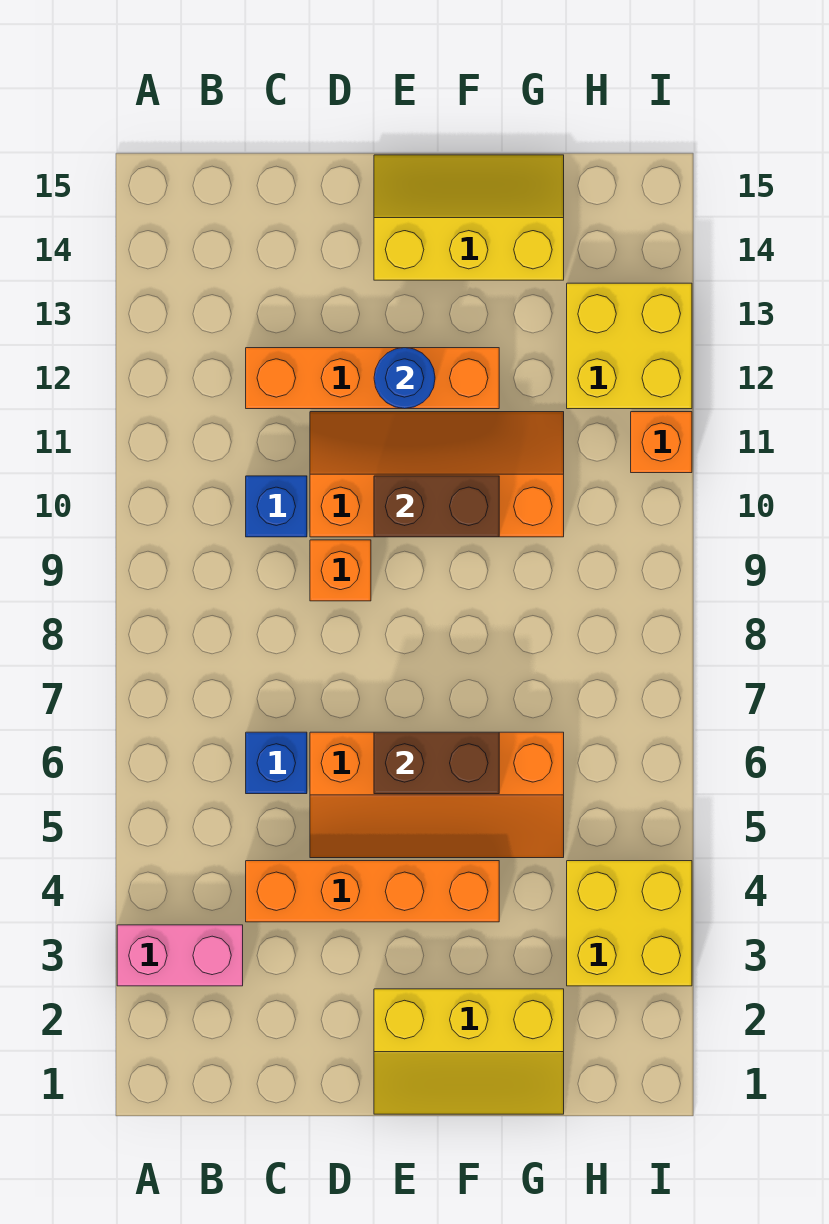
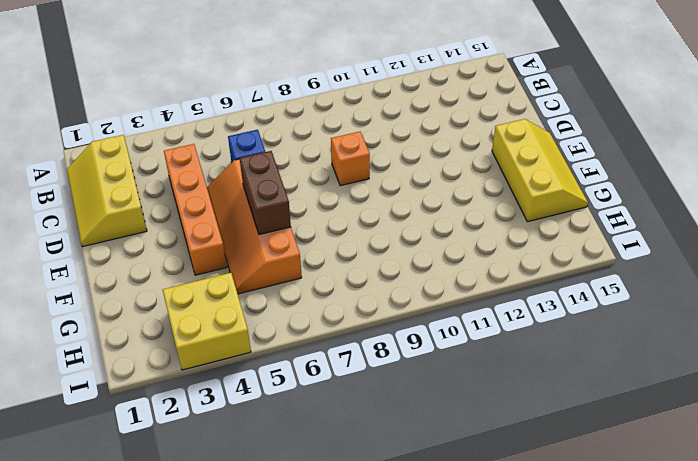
yellow 2x3 slope [67,135,147,247] -> yellow 2x3 slope moved to [374,989,564,1114]
none -> pink 1x2 brick [117,925,243,986]
none -> blue 1x1 brick [246,476,307,537]
none -> orange 1x4 brick [246,348,499,409]

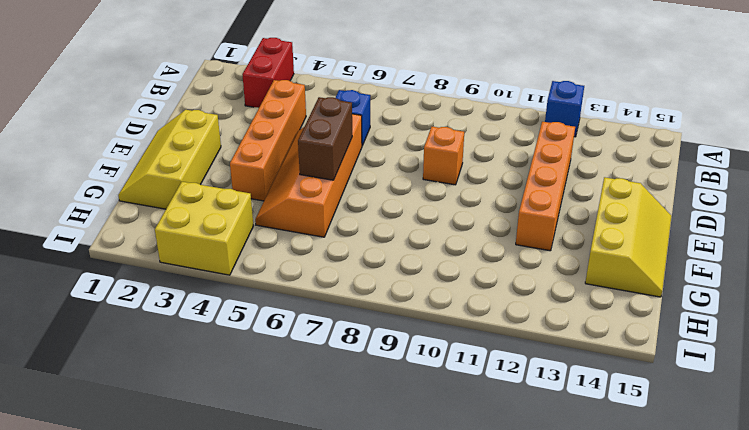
red 1x2 brick [242,38,294,108] -> pink 1x2 brick [117,925,243,986]
blue 1x1 brick [545,81,584,137] -> blue 1x1 brick moved to [246,476,307,537]
none -> orange 2x4 slope [310,412,564,537]
none -> yellow 2x2 brick [567,283,692,409]
none -> orange 1x1 brick [631,412,692,473]

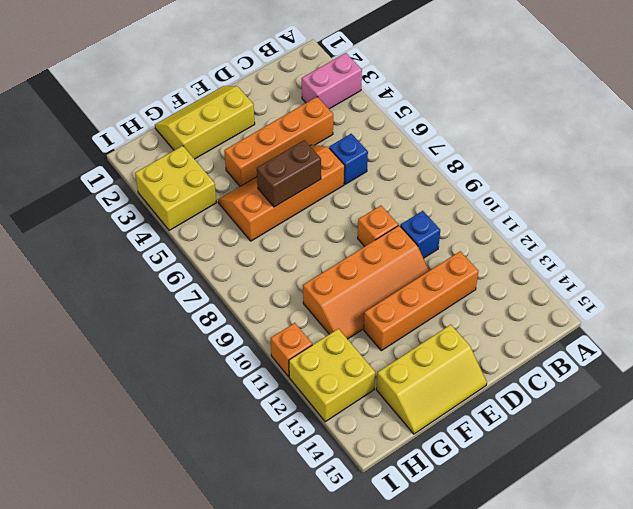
none -> brown 1x2 brick [374,476,499,537]
none -> blue 1x1 round brick [374,348,435,409]

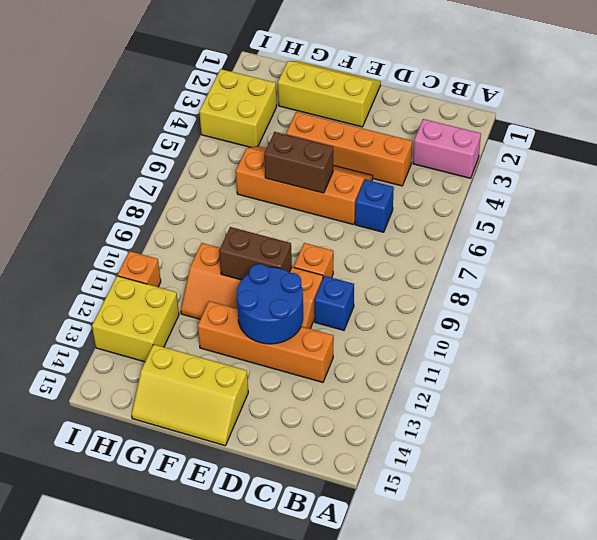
blue 2x2 round brick [237,264,303,344] -> blue 1x1 round brick [374,348,435,409]

